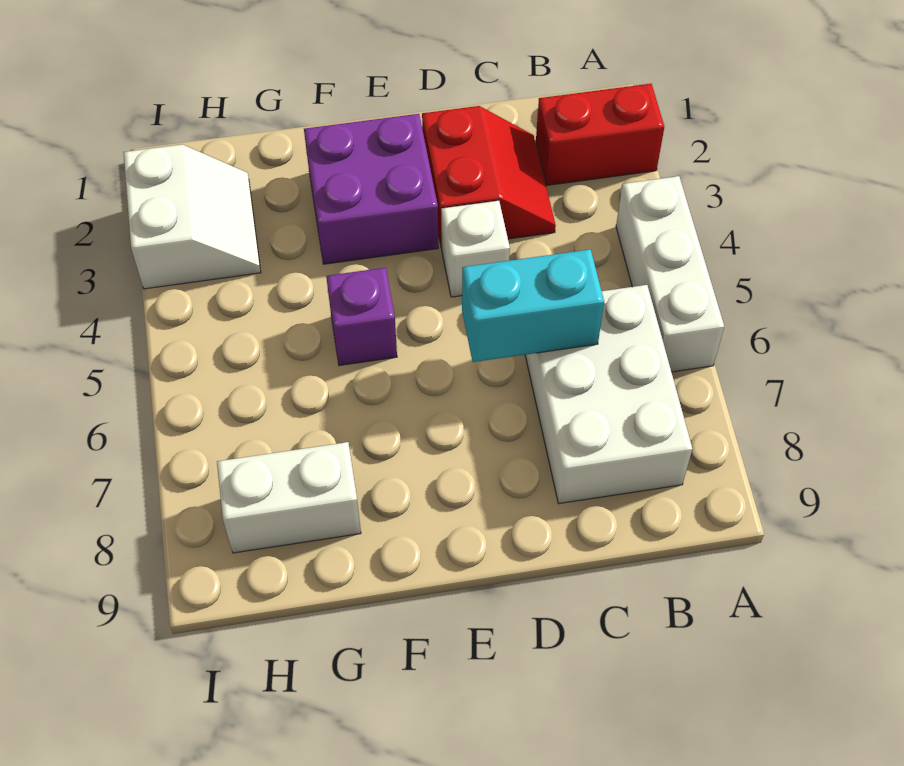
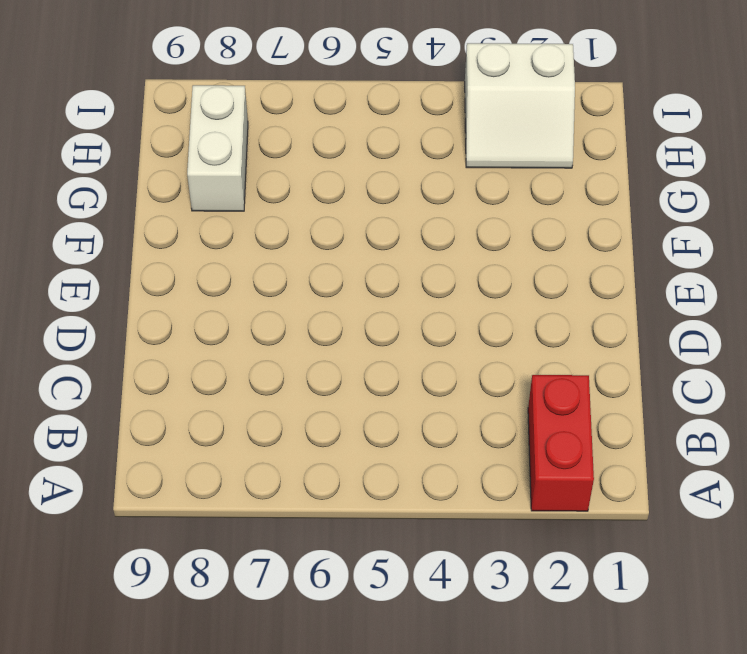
none -> white 1x3 brick [616,176,724,372]
none -> white 2x3 brick [525,285,692,504]

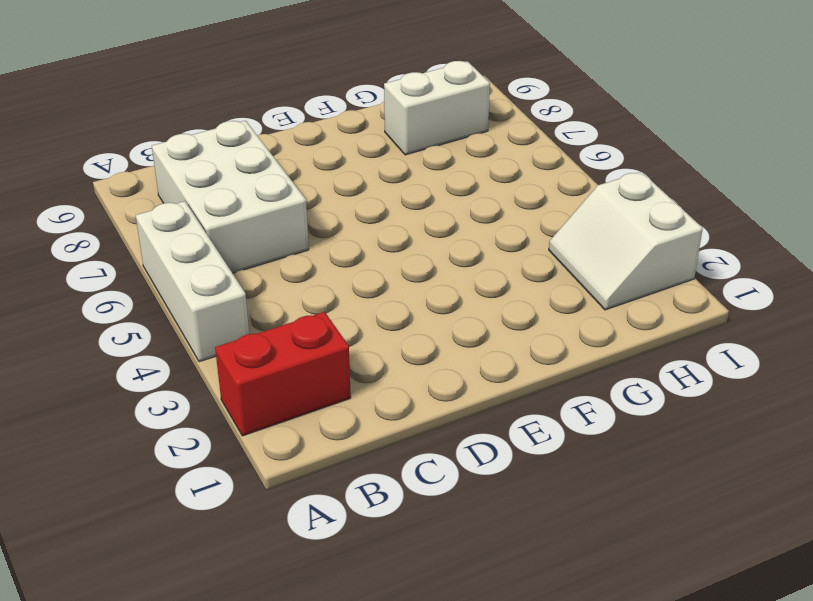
none -> red 2x2 slope [422,106,556,248]
none -> white 1x1 brick [441,200,510,297]

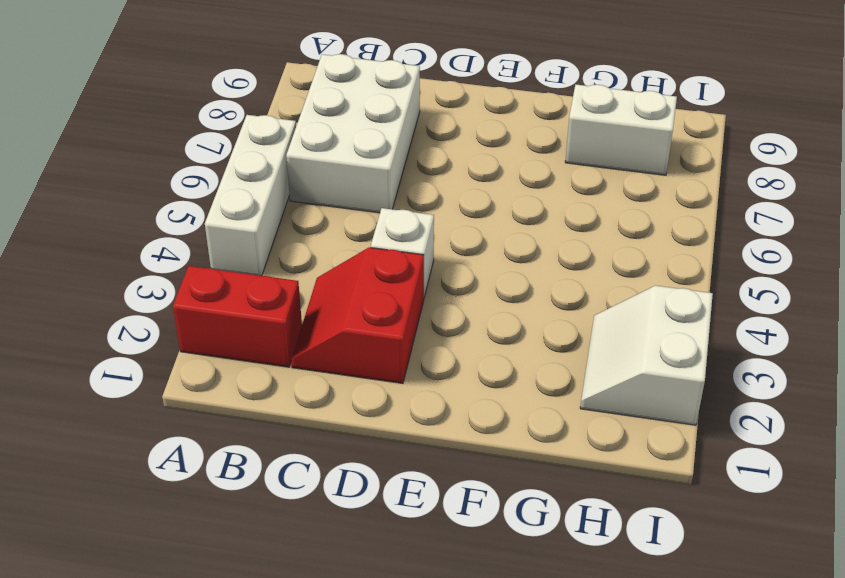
none -> purple 2x2 brick [304,114,438,264]
none -> purple 1x1 brick [326,268,397,365]

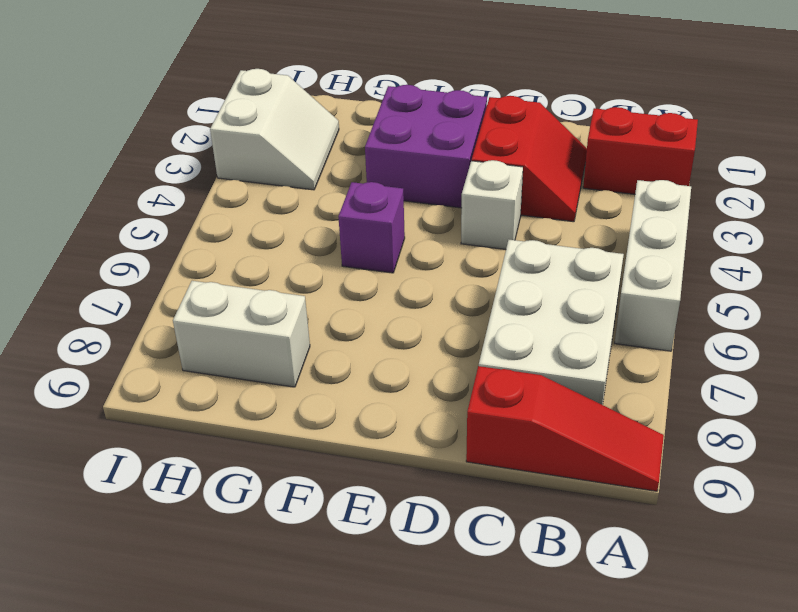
red 1x3 slope [466,366,664,491] -> none
none -> cyan 1x2 brick [462,249,604,362]

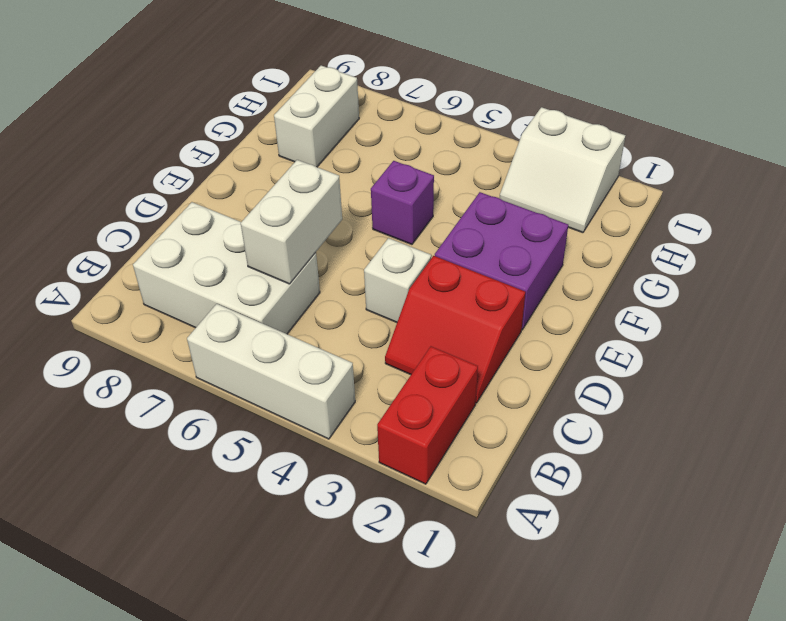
white 1x2 brick [241,160,342,284] -> cyan 1x2 brick [462,249,604,362]

